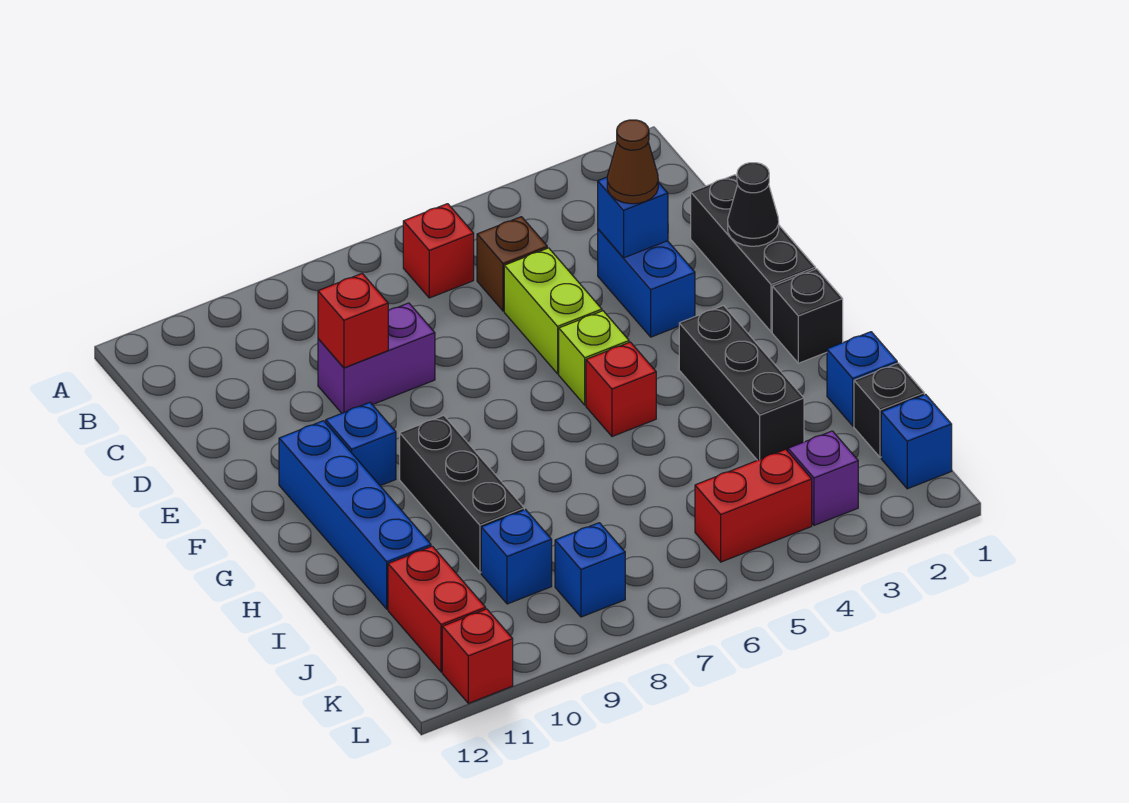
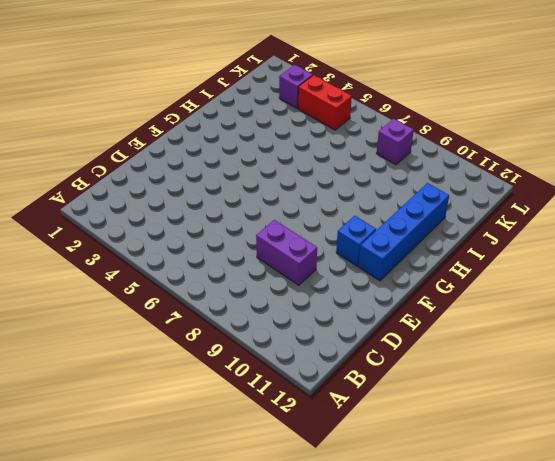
purple 1x1 brick [376,119,414,165] -> blue 1x1 brick [555,523,625,617]
none -> red 1x1 brick [403,204,474,298]
none -> brown 1x1 brick [477,217,547,311]
none -> black 1x3 brick [691,175,816,332]

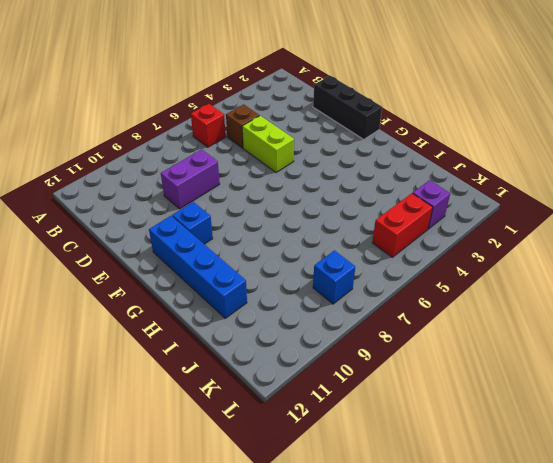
none -> blue 1x2 brick [598,229,695,337]
none -> lime 1x1 brick [559,311,629,405]
none -> black 1x1 brick [772,269,843,363]

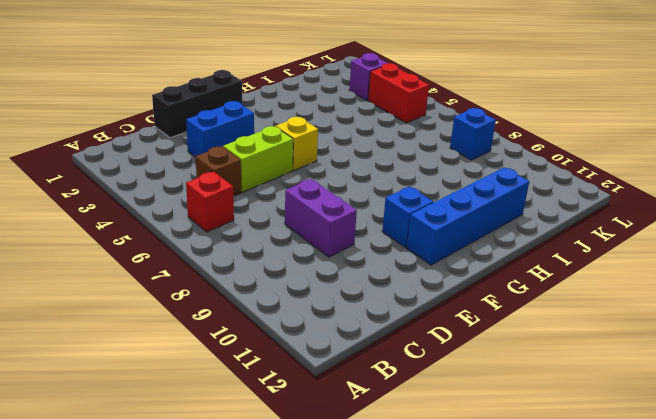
yellow 1x1 brick [275,117,318,170] -> lime 1x1 brick [559,311,629,405]
none -> black 1x1 brick [772,269,843,363]
none -> black 1x3 brick [679,306,804,460]
none -> red 1x1 brick [586,342,656,437]

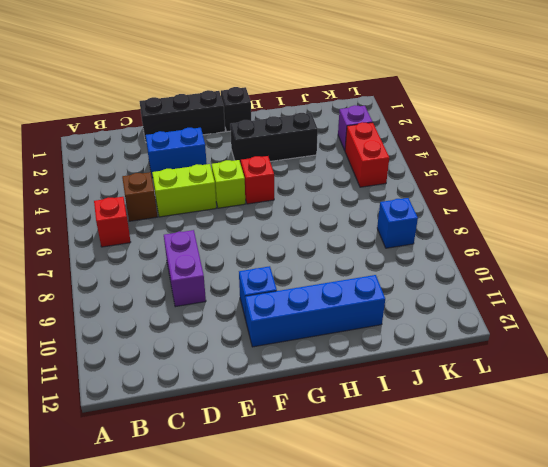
none -> black 1x3 brick [400,415,524,573]
none -> blue 1x1 brick [827,332,897,426]
none -> black 1x1 brick [854,363,924,457]

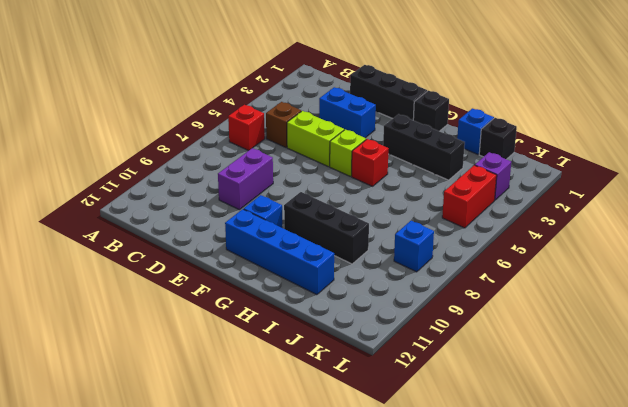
none -> blue 1x1 brick [481,510,552,604]
none -> red 1x2 brick [388,546,486,672]
none -> blue 1x1 brick [881,394,952,489]

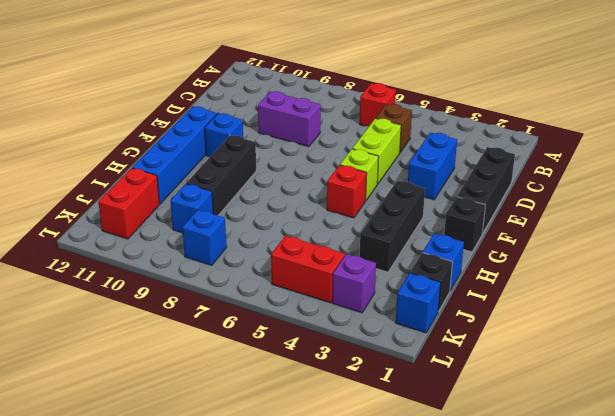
none -> red 1x1 brick [442,609,513,703]
none -> blue 1x1 brick [598,177,668,258]
none -> red 1x1 brick [318,274,388,368]

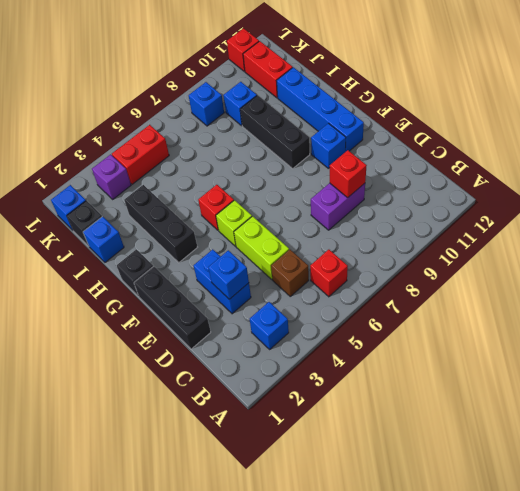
blue 1x1 brick [250,302,289,349] -> none
none -> black 1x1 cone [728,163,779,246]
none -> brown 1x1 cone [607,120,658,204]

